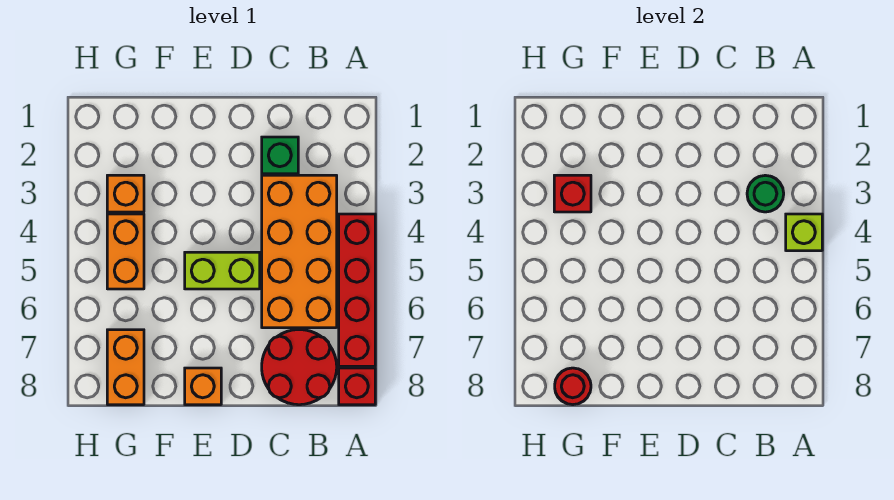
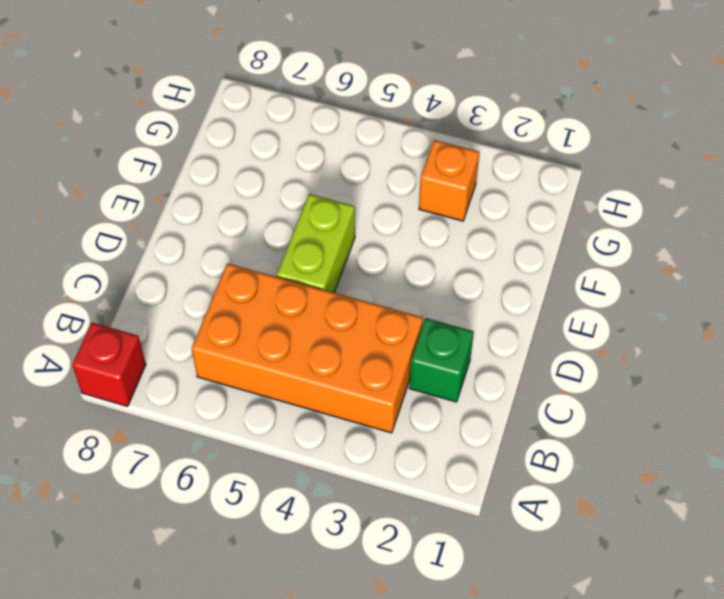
none -> red 1x4 brick [339,214,375,366]
none -> red 2x2 round brick [262,330,337,405]
none -> orange 1x1 brick [185,368,221,405]

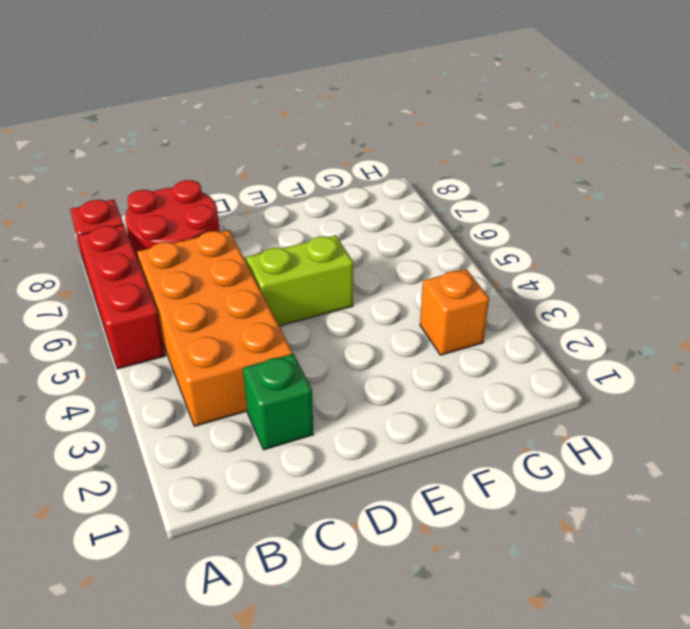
red 1x3 brick [79,225,165,369] -> red 1x4 brick [339,214,375,366]
none -> orange 1x1 brick [185,368,221,405]
none -> orange 1x2 brick [107,214,144,289]
none -> orange 1x2 brick [107,330,144,405]

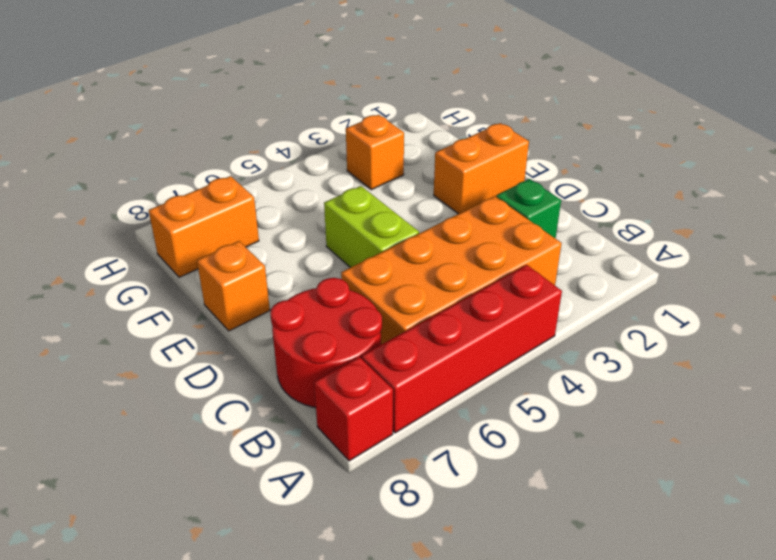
orange 1x2 brick [434,123,529,214] -> orange 1x2 brick moved to [107,214,144,289]
none -> lime 1x1 brick [786,214,822,251]
none -> green 1x1 round brick [747,175,784,212]
none -> red 1x1 brick [554,175,591,212]

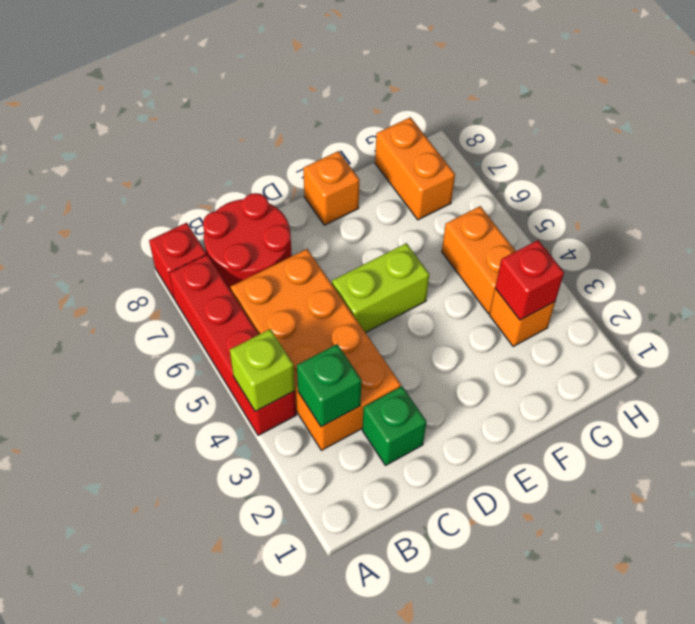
green 1x1 brick [297,344,362,427] -> green 1x1 round brick [747,175,784,212]
none -> red 1x1 round brick [555,368,591,405]

